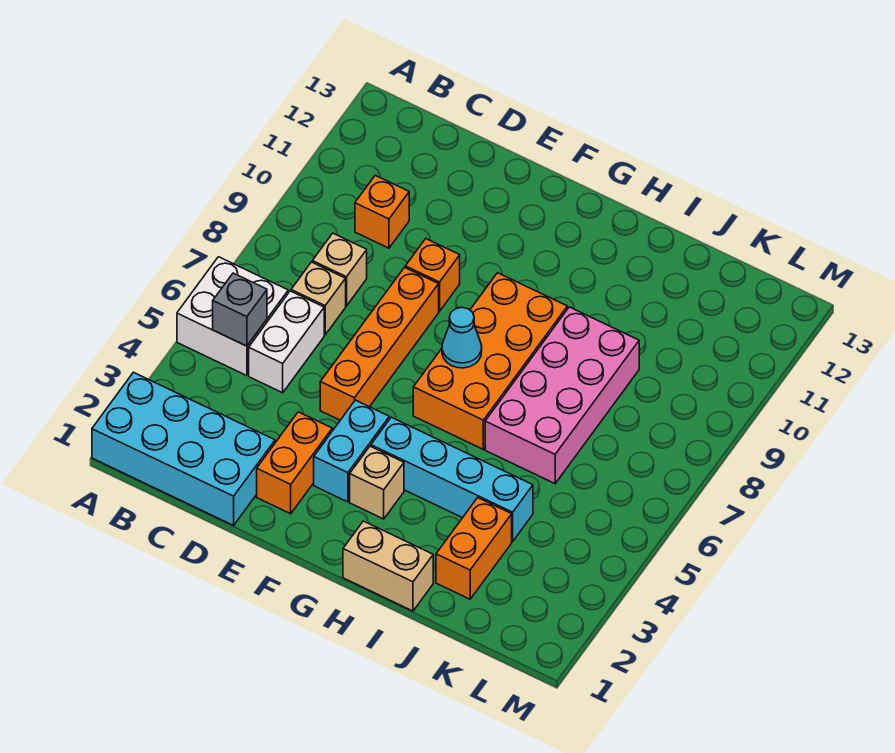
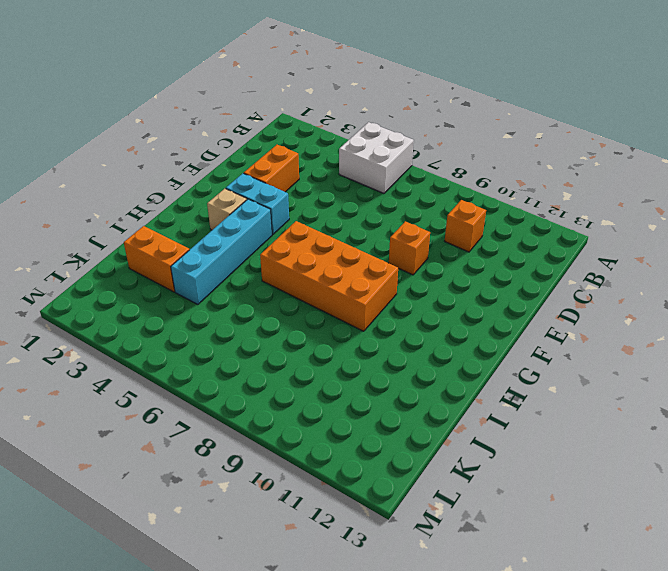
orange 1x2 brick [244,145,299,192] -> orange 1x2 brick turned to [257,412,332,514]
none -> cyan 2x4 brick [92,372,275,525]
none -> white 1x2 brick [249,291,324,393]
none -> tan 1x1 brick [291,262,346,335]

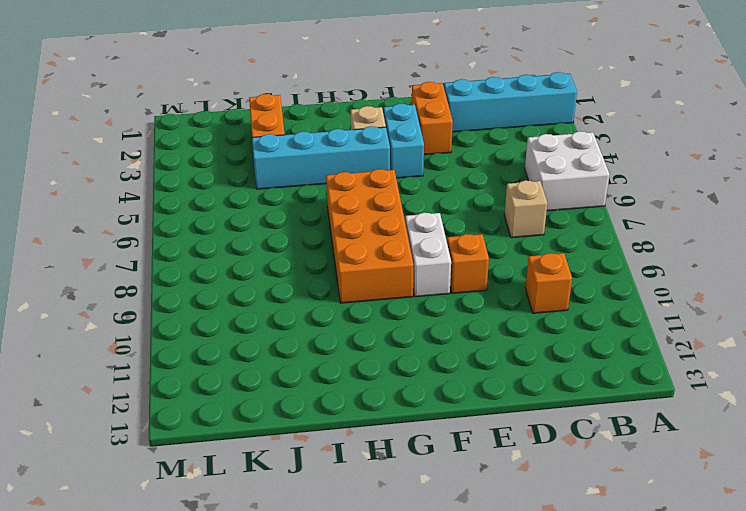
cyan 1x4 brick [444,72,577,132] -> cyan 2x4 brick [92,372,275,525]
white 1x2 brick [405,213,451,297] -> white 1x2 brick moved to [249,291,324,393]
none -> tan 1x1 brick [312,233,367,306]
none -> orange 1x4 brick [320,268,439,420]
none -> tan 1x2 brick [343,521,433,611]

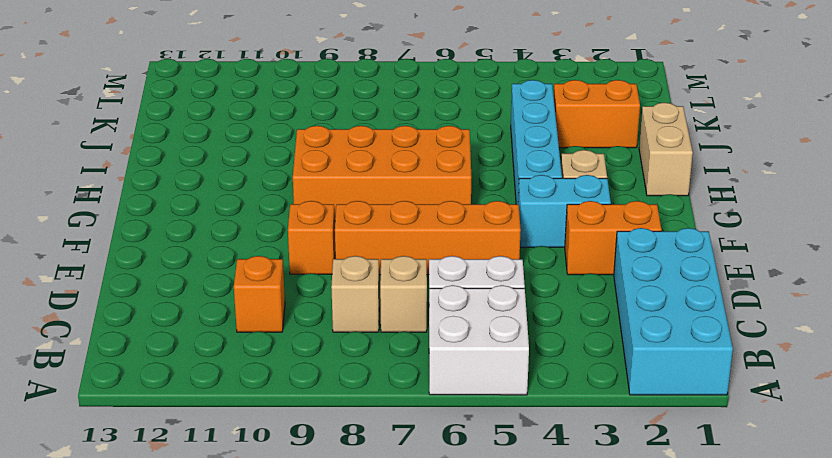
none -> pink 2x4 brick [485,307,639,484]
none -> grey 1x1 brick [213,273,267,346]
none -> cyan 1x1 cone [442,307,482,368]

